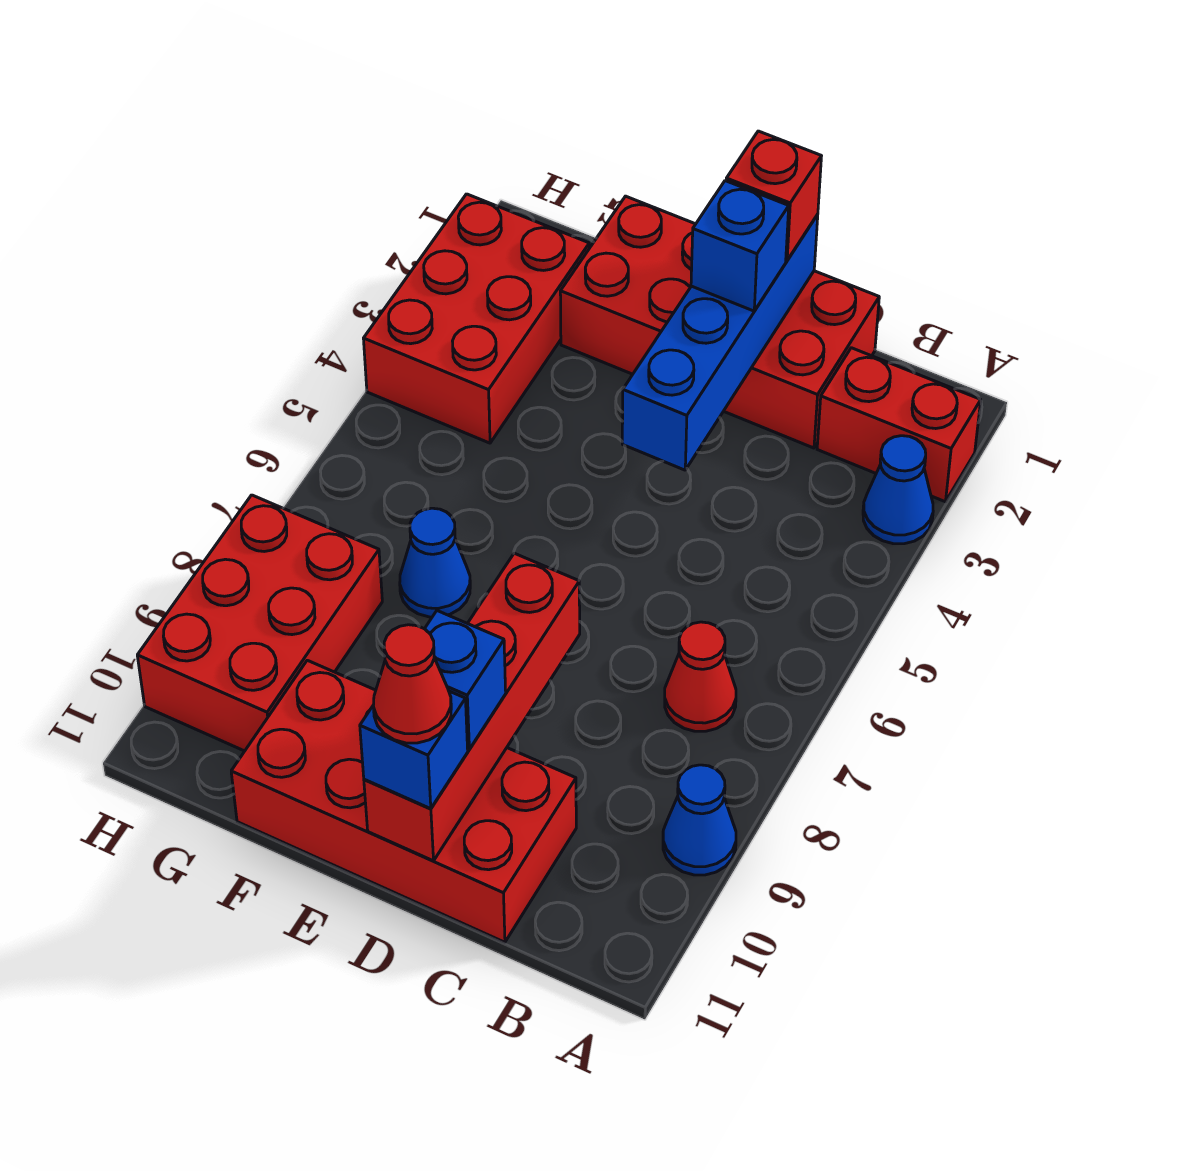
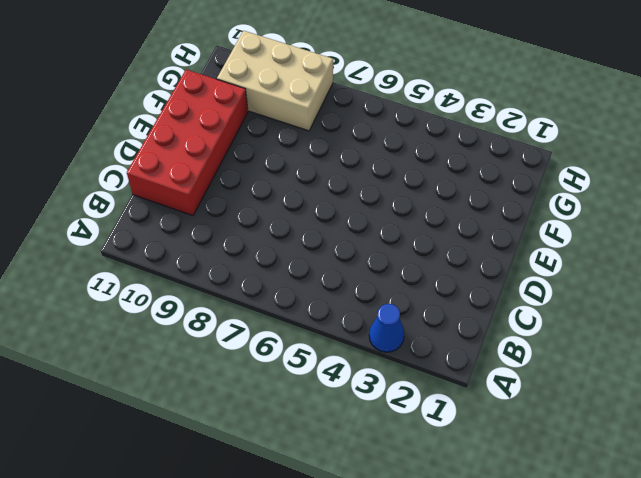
tan 2x3 brick [217,31,333,131] -> red 2x3 brick [137,495,382,751]
none -> red 1x2 brick [817,348,981,502]
none -> blue 1x1 cone [663,765,736,875]
none -> red 1x1 cone [665,622,736,731]

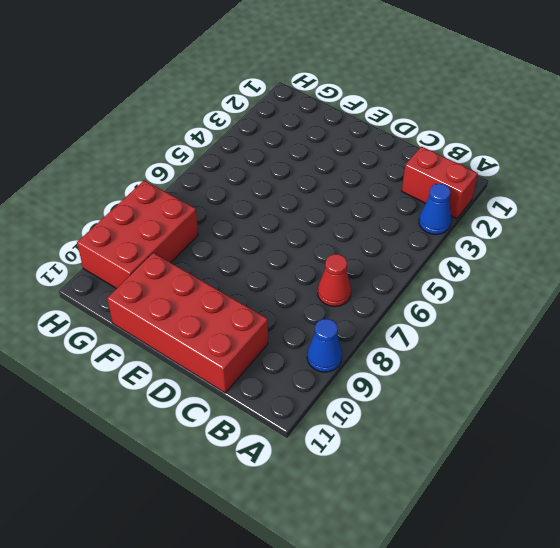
none -> red 2x4 brick [560,196,879,448]
none -> blue 1x1 cone [400,508,470,617]
none -> red 2x3 brick [363,194,589,443]

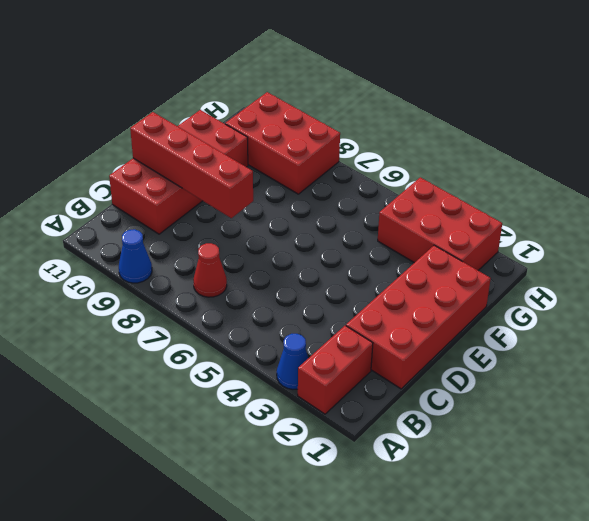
none -> blue 1x1 cone [400,508,470,617]
none -> blue 1x4 brick [622,214,818,470]
none -> red 1x1 brick [726,131,821,261]

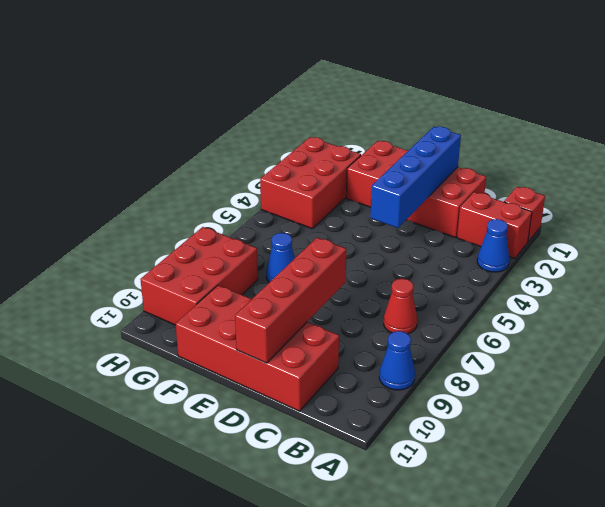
red 1x1 brick [504,187,545,242] -> red 1x1 brick moved to [726,131,821,261]
none -> blue 1x1 brick [691,181,789,311]
none -> blue 1x1 brick [425,611,506,749]
none -> blue 1x1 brick [360,691,468,809]

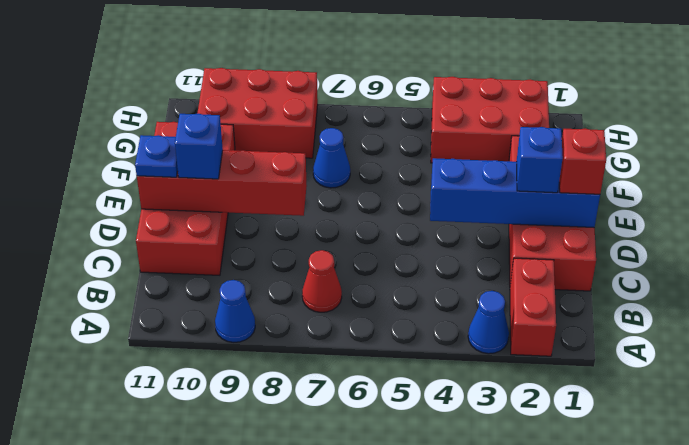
blue 1x1 plate [135,135,178,177] -> blue 1x1 brick [360,691,468,809]
none -> red 1x1 cone [373,625,451,743]

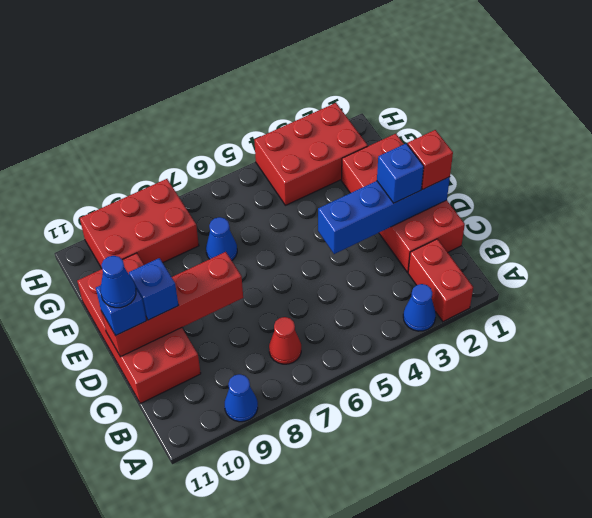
blue 1x1 cone [100,256,136,308] -> red 1x1 cone [373,625,451,743]

